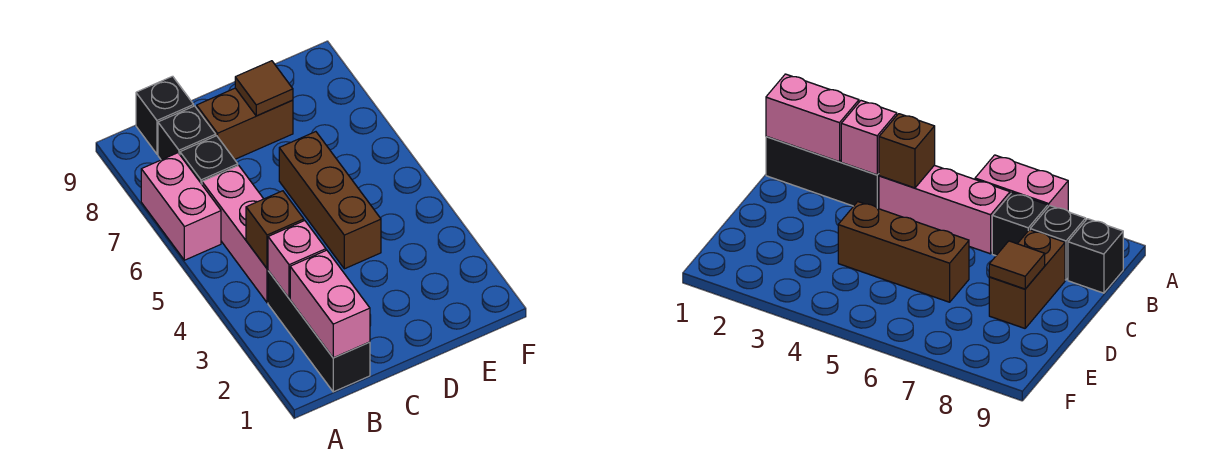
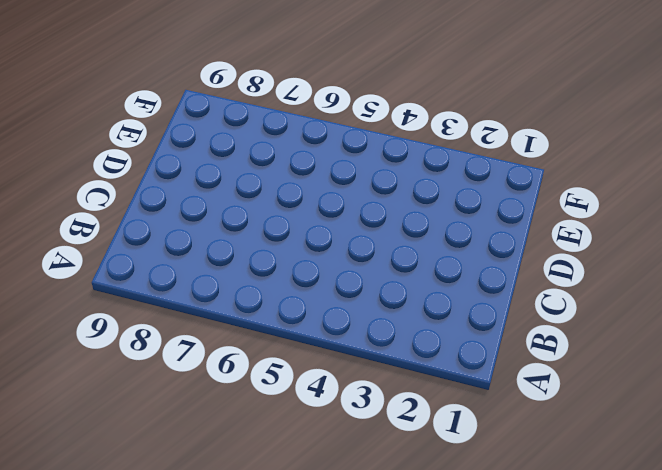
none -> pink 1x2 brick [141,153,221,260]
none -> black 1x3 brick [268,271,370,392]
none -> pink 1x3 brick [202,165,268,303]

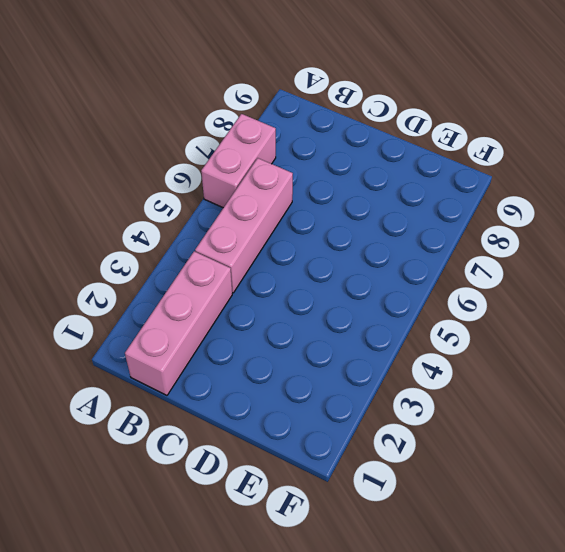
pink 1x3 brick [125,251,232,395] -> black 1x3 brick [268,271,370,392]
none -> black 1x1 brick [180,136,238,184]
none -> black 1x1 brick [158,106,216,160]
none -> black 1x1 brick [136,76,194,154]

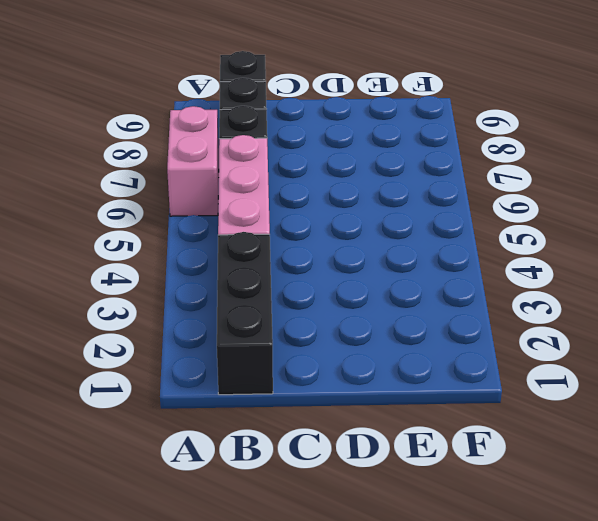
none -> brown 1x2 brick [197,88,293,160]
none -> brown 1x3 brick [279,132,381,269]
none -> pink 1x2 brick [290,250,370,358]

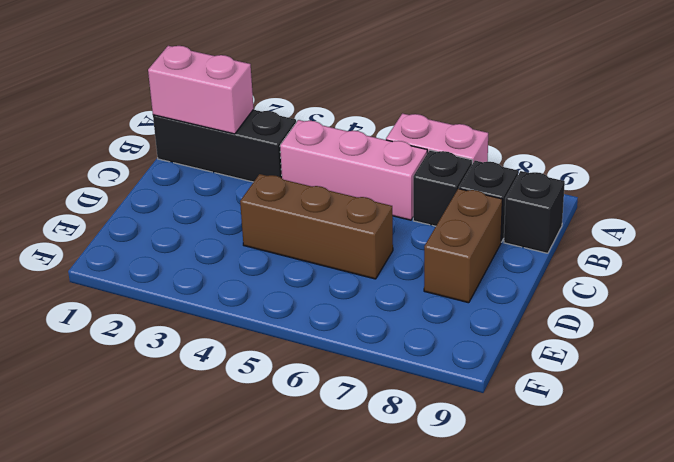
none -> pink 1x1 brick [268,221,326,298]
none -> brown 1x1 brick [246,191,304,269]
none -> brown 1x1 tile [235,61,293,116]

